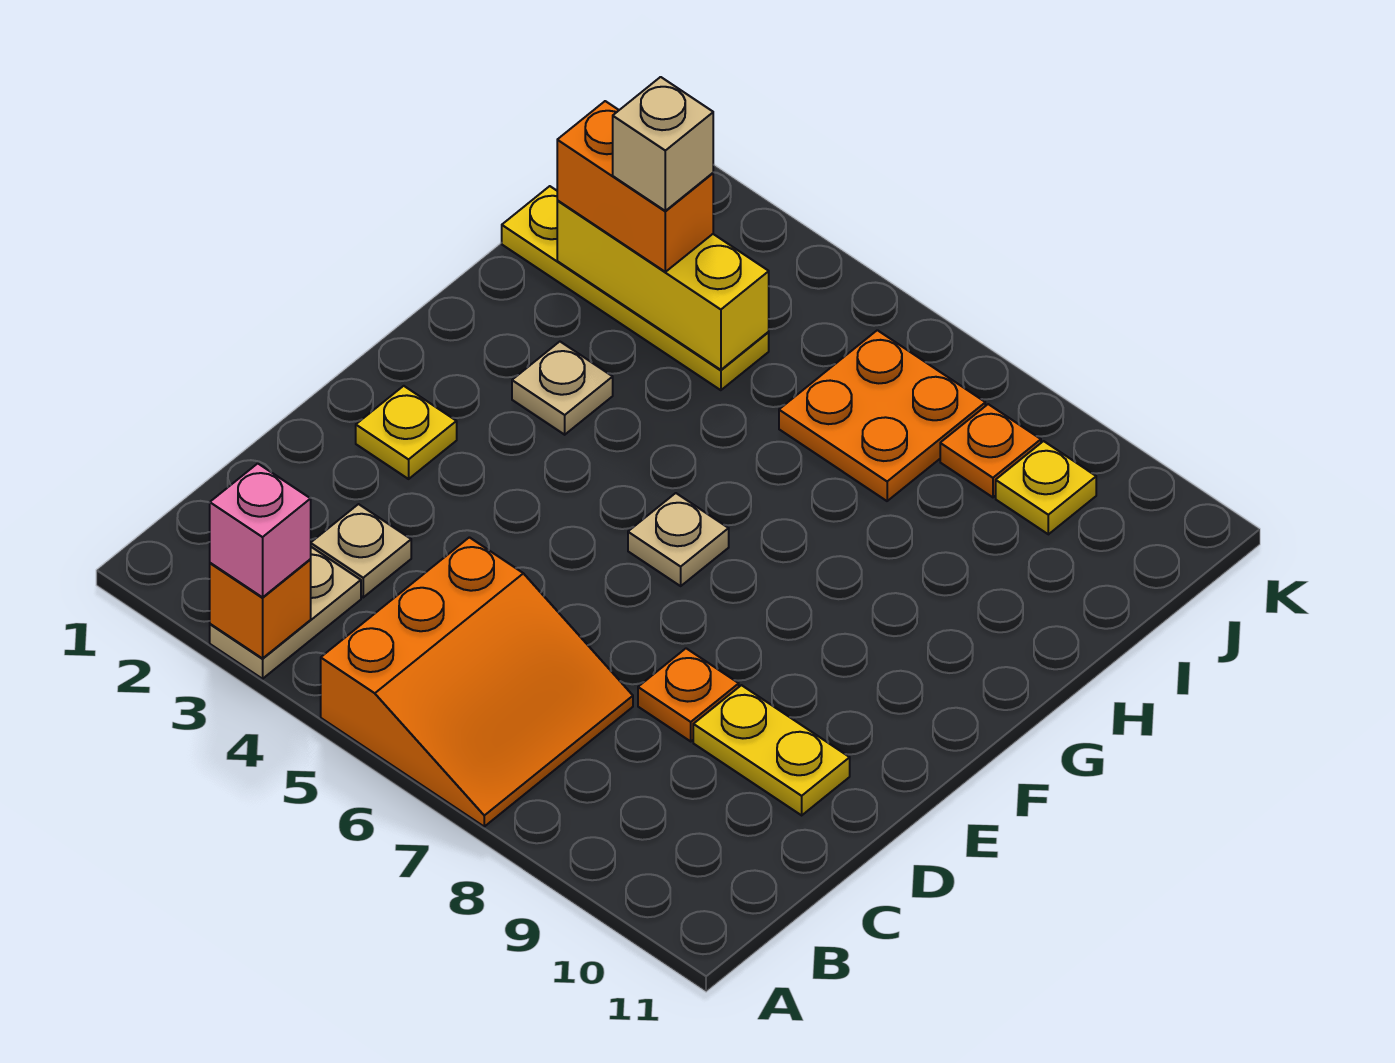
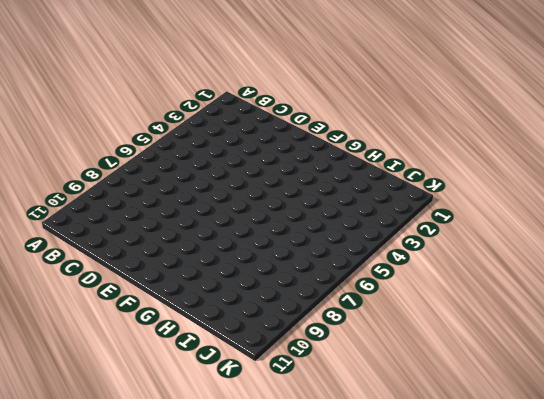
none -> tan 1x2 plate [210,547,361,679]
none -> orange 3x3 slope [321,537,633,826]
none -> tan 1x1 plate [311,504,411,597]

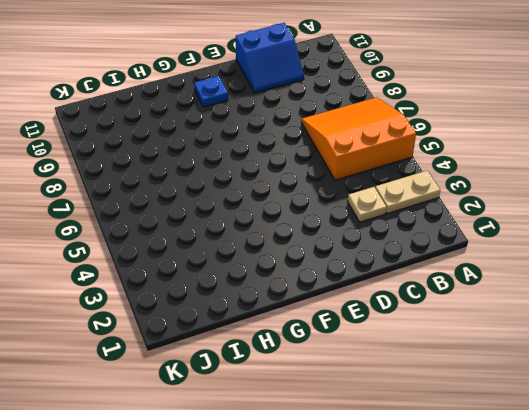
blue 2x2 slope [236,23,304,93] -> yellow 1x2 plate [693,685,850,815]
blue 1x1 plate [194,76,228,107] -> none
none -> orange 1x1 plate [638,648,739,741]
none -> yellow 1x1 plate [356,386,457,479]
none -> tan 1x1 plate [628,493,729,586]

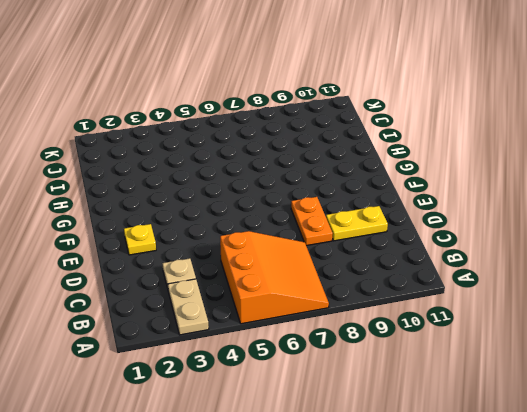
orange 1x2 plate [291,197,333,246] -> orange 1x1 plate [638,648,739,741]
none -> tan 1x1 plate [628,493,729,586]
none -> tan 1x1 plate [512,342,613,435]
none -> yellow 1x4 plate [502,186,769,390]

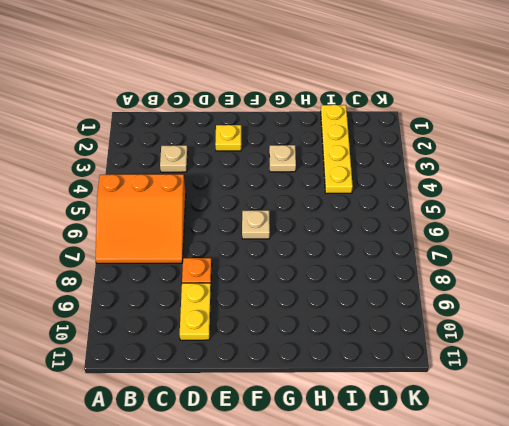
none -> tan 1x2 plate [210,547,361,679]
none -> orange 2x2 plate [779,330,985,501]
none -> orange 1x1 plate [940,404,1041,497]

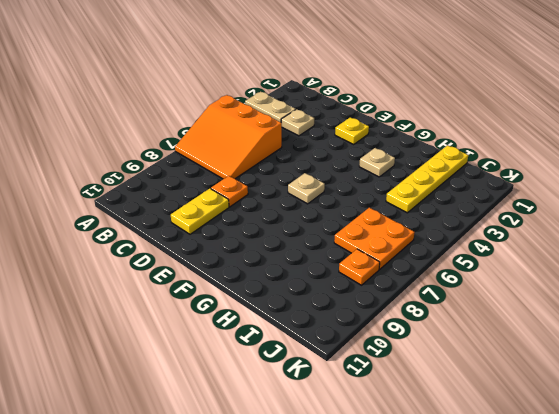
none -> yellow 1x1 plate [996,441,1096,534]
none -> orange 1x1 brick [210,560,311,658]
none -> yellow 1x3 brick [557,200,769,370]

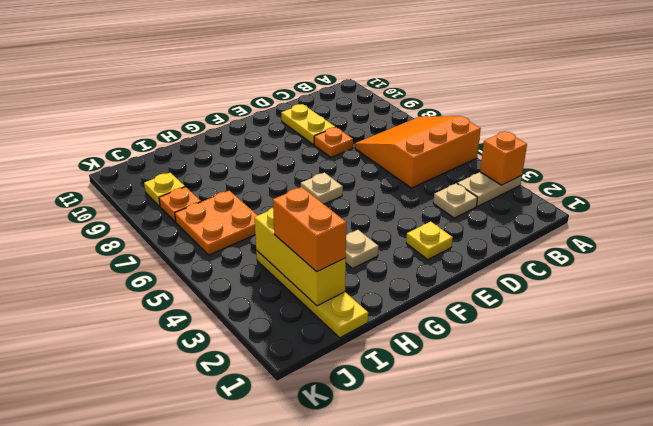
none -> pink 1x1 brick [210,464,311,597]
none -> tan 1x1 brick [613,77,713,211]

